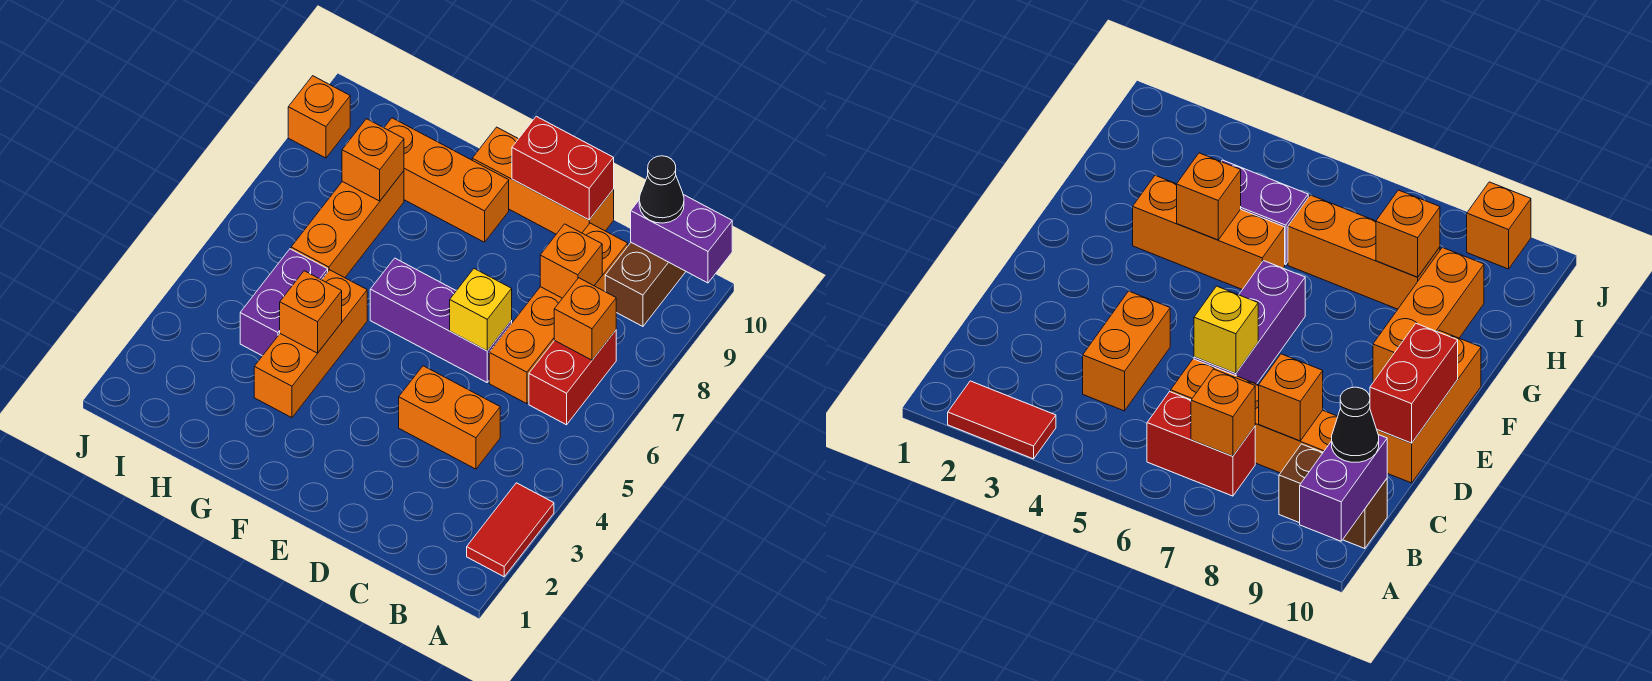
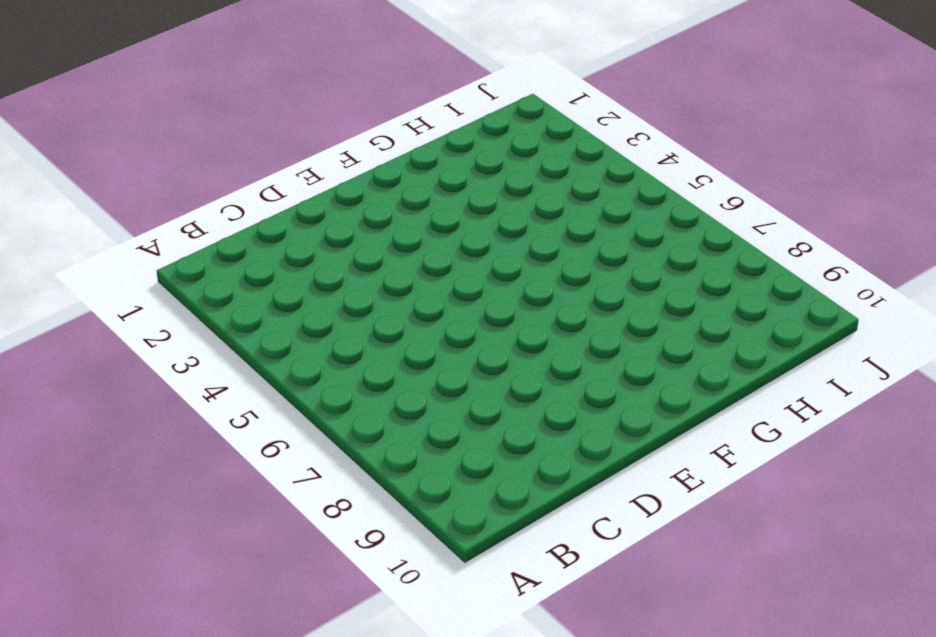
none -> red 1x2 tile [467,483,554,577]
none -> red 1x2 brick [529,330,616,425]
none -> brown 1x2 brick [605,242,686,326]

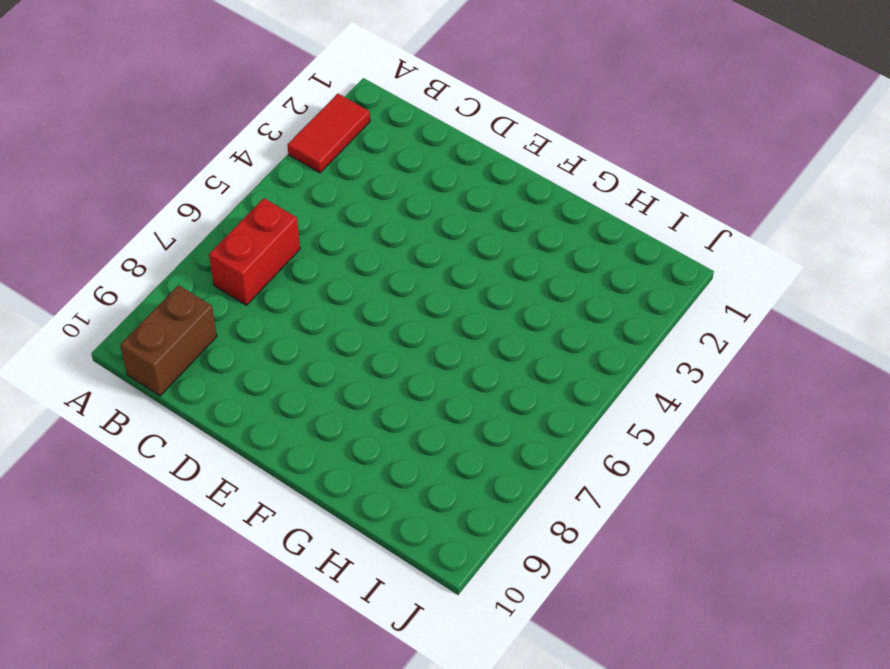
none -> orange 1x2 brick [399,366,500,469]
none -> orange 1x4 brick [489,223,628,404]
none -> purple 1x3 brick [370,258,512,382]

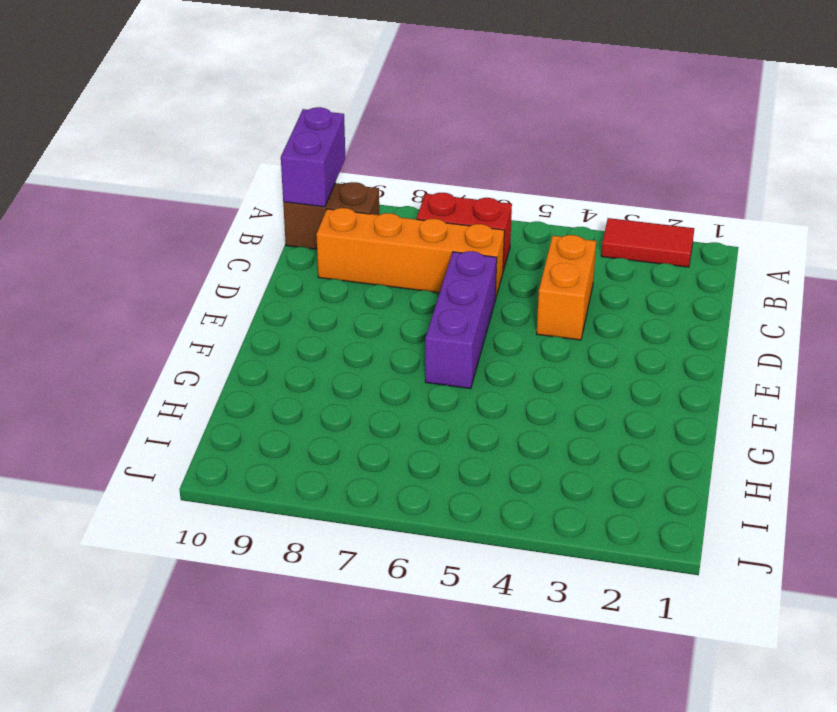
none -> orange 1x3 brick [472,127,614,234]
none -> orange 1x3 brick [384,118,509,242]
none -> orange 1x3 brick [254,270,367,418]

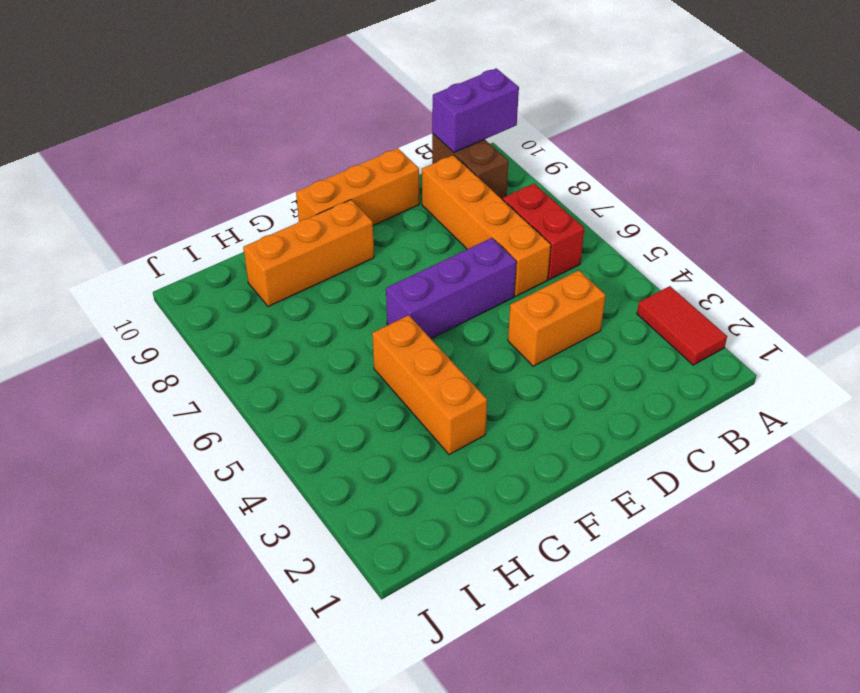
none -> purple 1x2 brick [240,249,328,356]
none -> orange 1x3 brick [291,171,404,278]
none -> orange 1x1 brick [288,76,350,158]

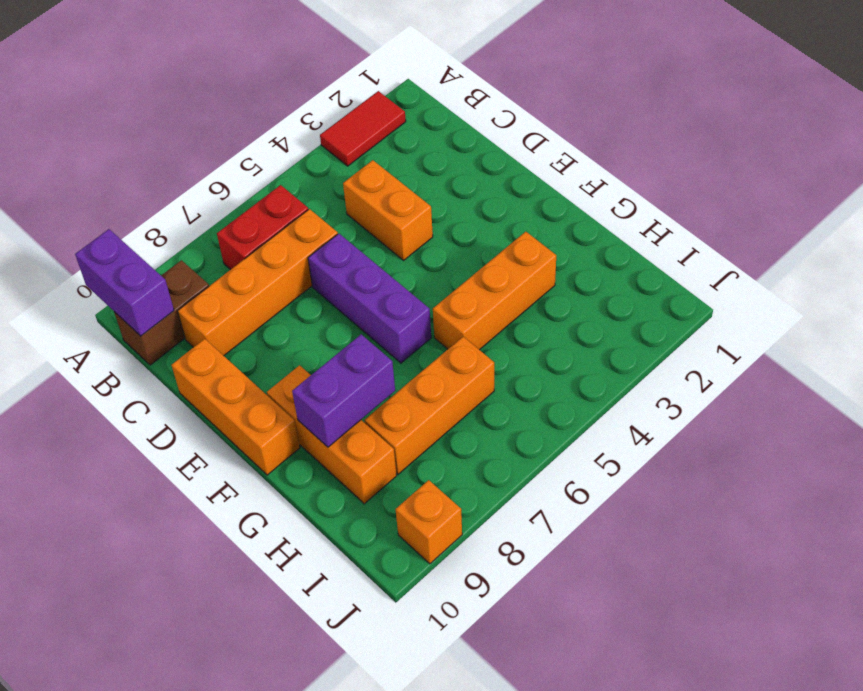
purple 1x2 brick [292,334,395,447] -> purple 1x2 brick moved to [240,249,328,356]
none -> orange 1x1 brick [554,278,616,360]
none -> orange 1x1 brick [540,224,602,298]
none -> yellow 1x1 brick [450,269,512,351]

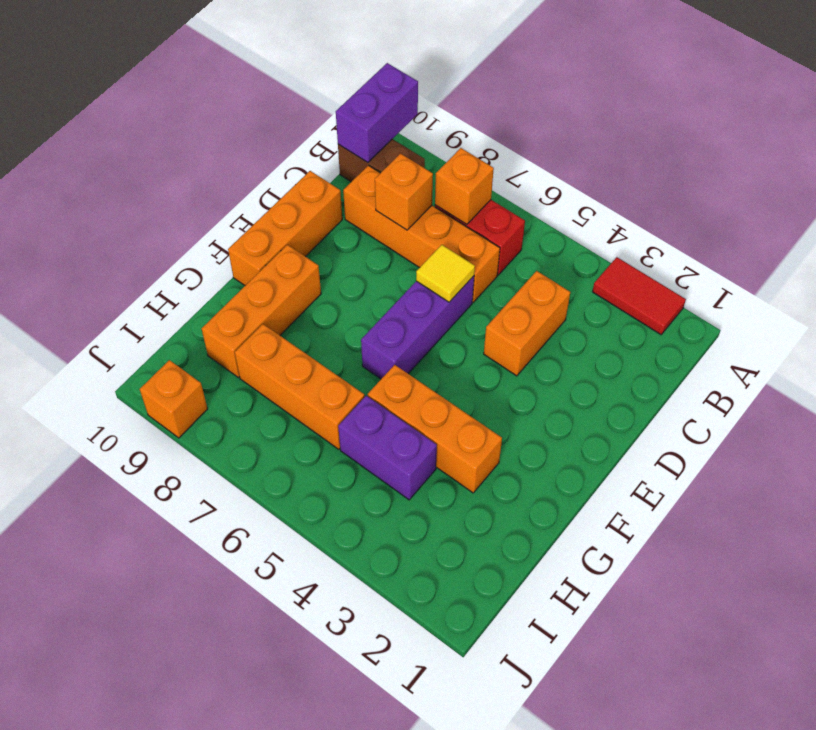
yellow 1x1 tile [416,245,475,302] -> yellow 1x1 brick [450,269,512,351]
none -> red 1x2 brick [512,116,614,220]
none -> orange 1x1 brick [280,271,342,353]
none -> orange 1x1 brick [342,119,404,201]

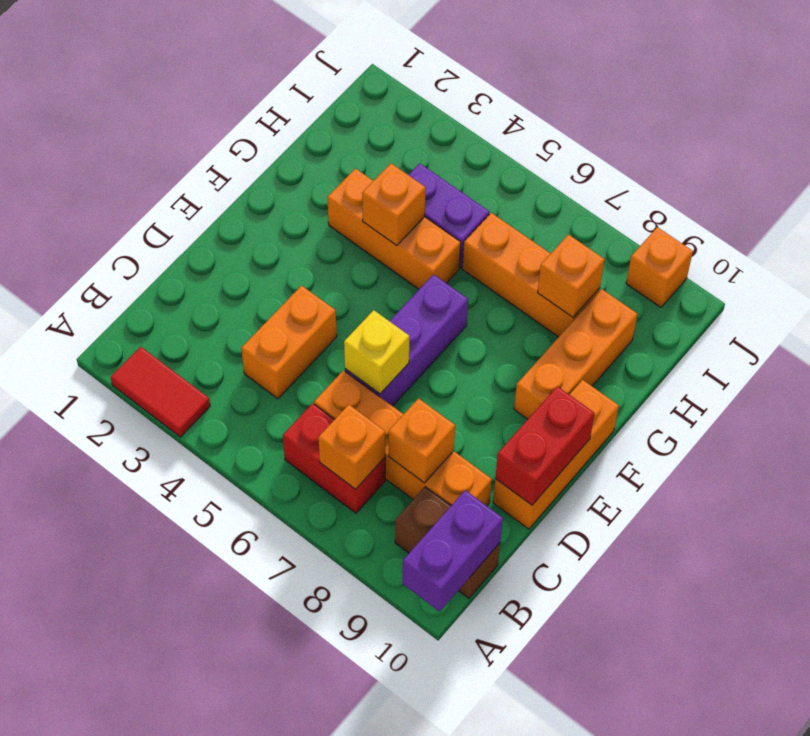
none -> black 1x1 cone [639,156,684,223]

